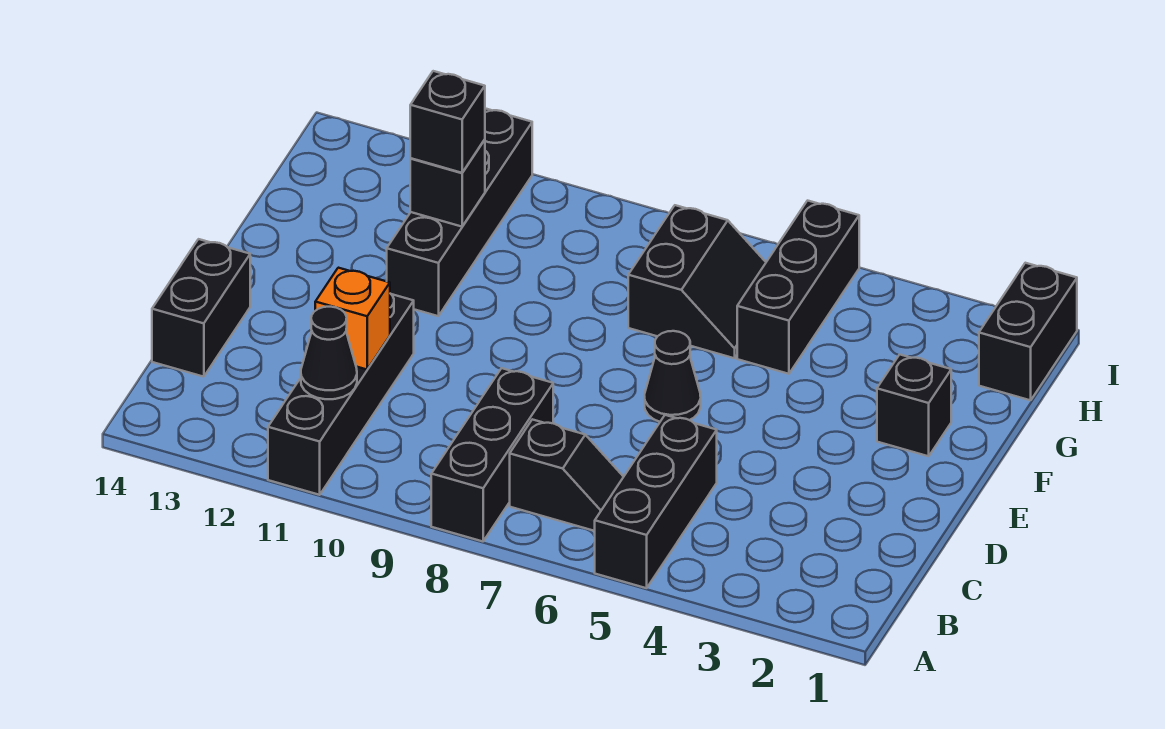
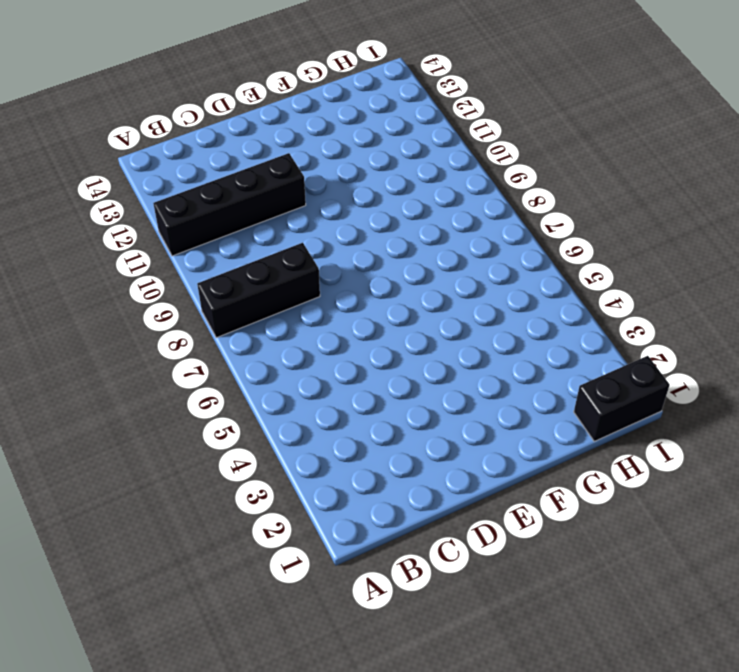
none -> black 1x3 brick [595,415,717,588]
none -> black 1x2 slope [510,419,623,531]
none -> black 1x2 brick [152,239,250,377]

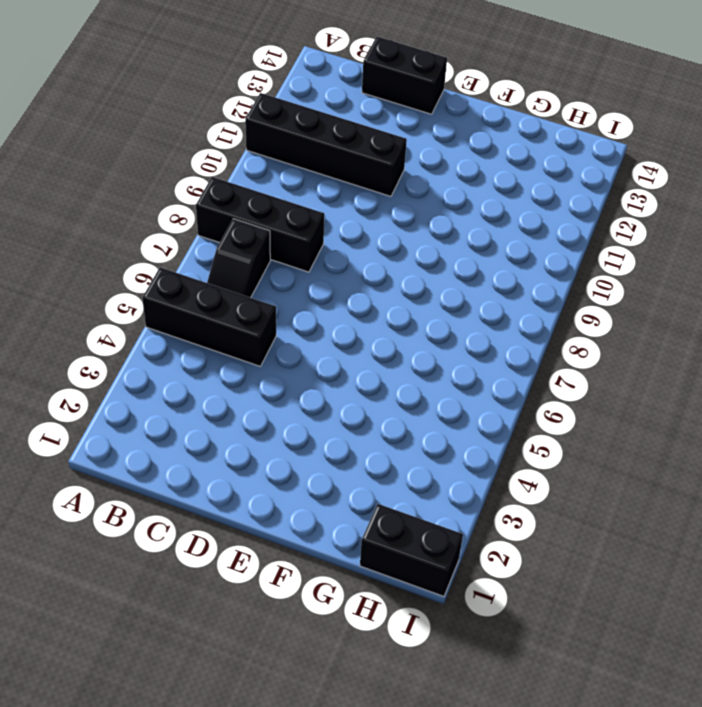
none -> black 1x1 cone [644,331,701,422]
none -> black 1x1 brick [877,355,951,456]
none -> black 1x4 brick [387,108,532,316]

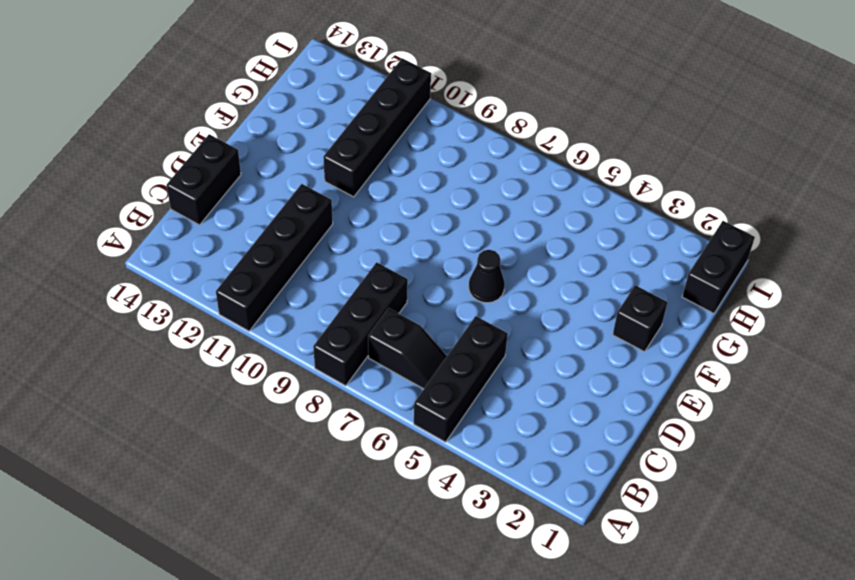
none -> black 1x3 brick [737,201,859,374]
none -> black 2x2 slope [628,205,766,358]
none -> black 1x1 cone [301,307,357,399]

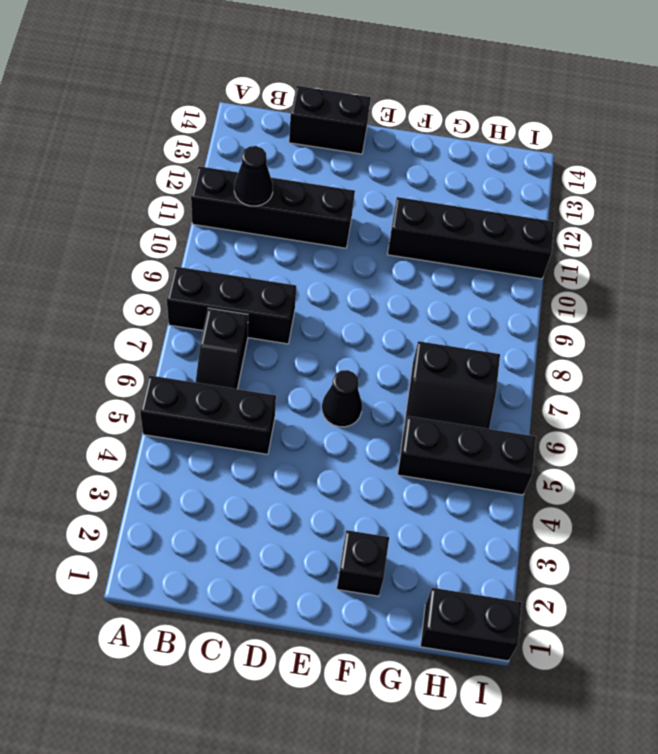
none -> orange 1x1 brick [315,268,390,369]
none -> black 1x1 brick [410,140,485,227]
none -> black 1x1 brick [410,71,485,173]

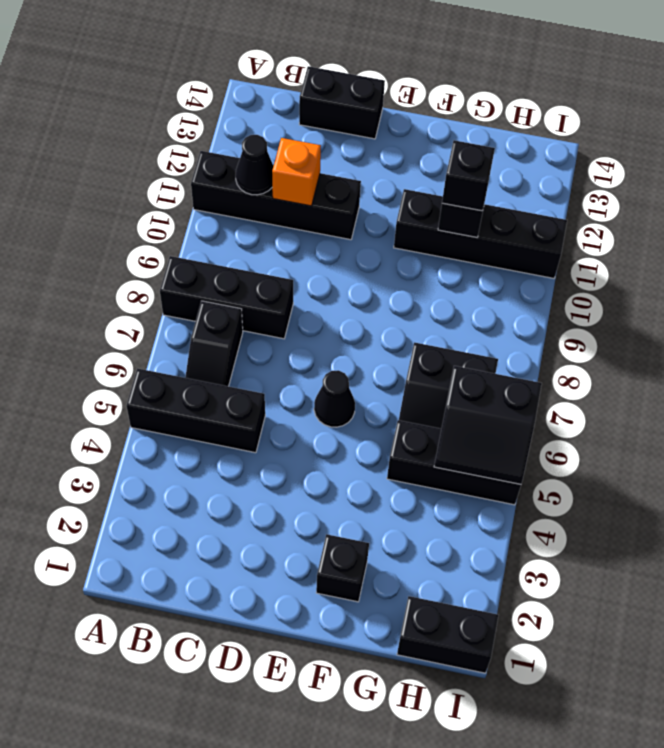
black 2x2 slope [434,366,542,484] -> none

